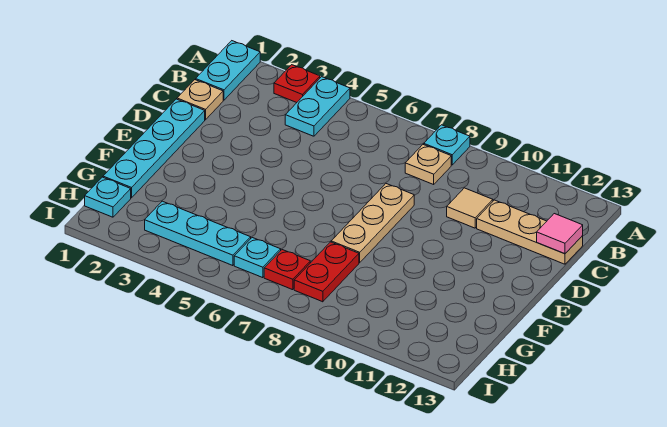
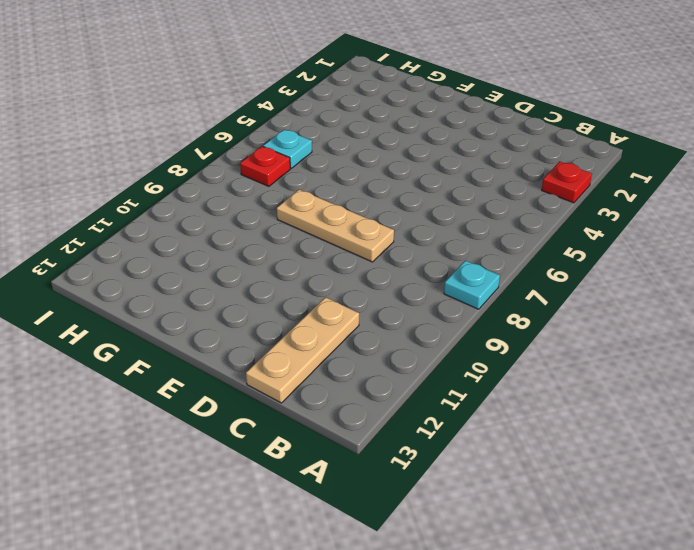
none -> cyan 1x2 plate [196,41,260,100]
none -> cyan 1x2 plate [285,77,350,136]
none -> tan 1x1 plate [405,144,451,184]

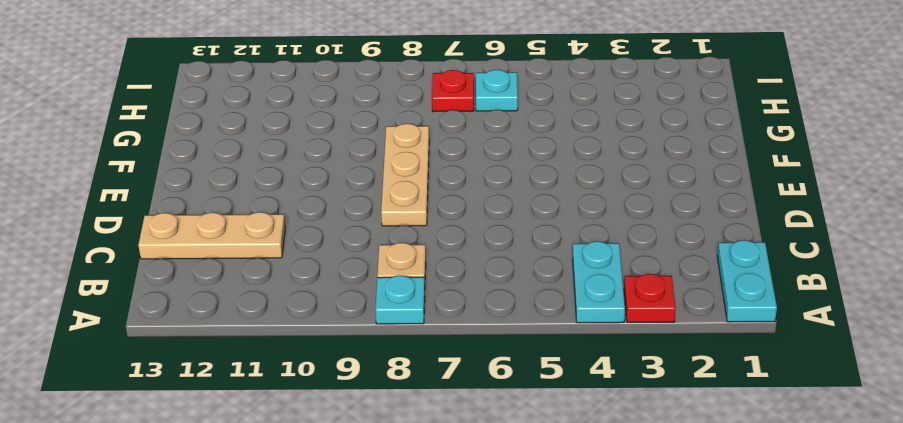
none -> tan 1x1 plate [177,80,223,120]
none -> tan 1x1 tile [447,188,493,228]
none -> cyan 1x4 plate [103,99,205,198]

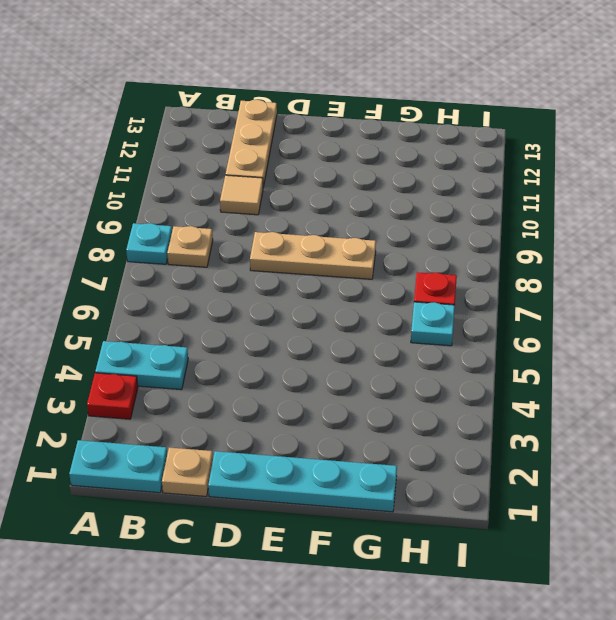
none -> red 1x2 plate [294,242,359,302]
none -> cyan 1x1 plate [85,177,131,217]
none -> cyan 1x3 plate [145,201,251,266]

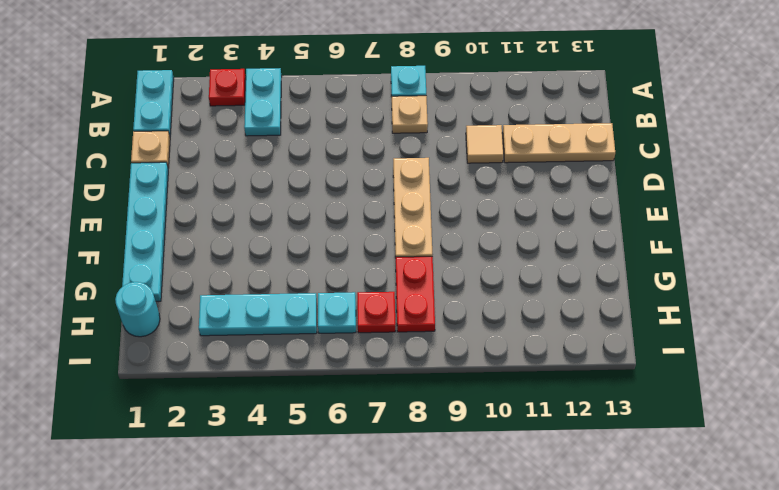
cyan 1x1 round brick [115,282,160,337] -> cyan 1x1 plate [85,177,131,217]
none -> pink 1x1 tile [537,214,583,254]

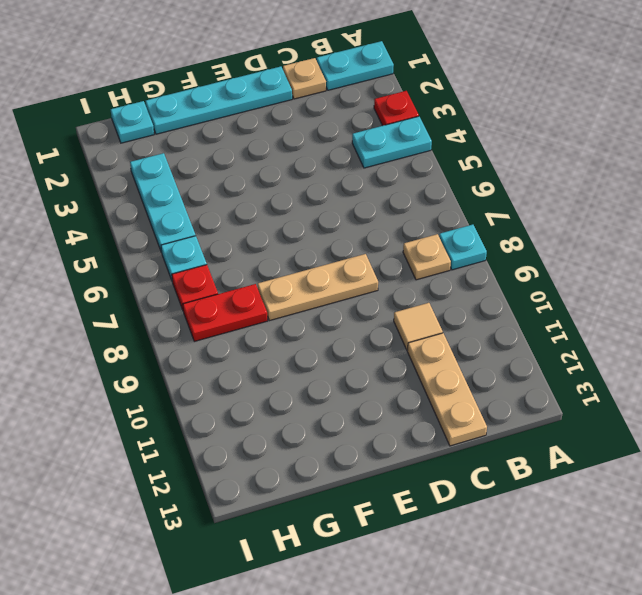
none -> pink 1x1 tile [537,214,583,254]

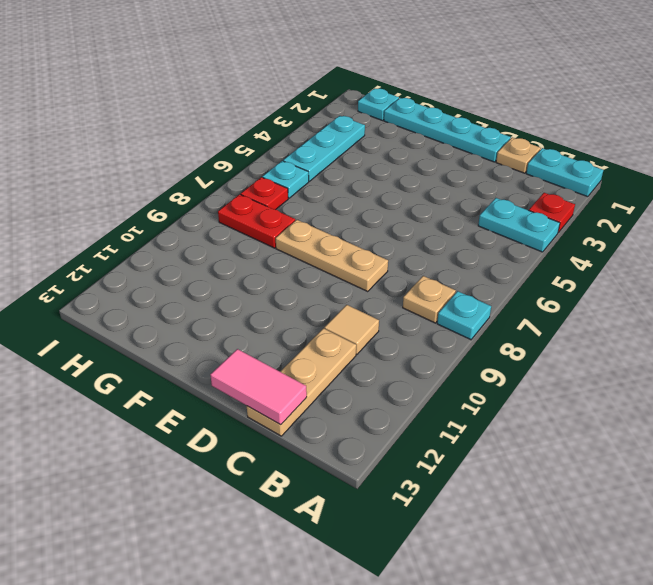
pink 1x2 tile [210,349,307,425] -> pink 1x1 tile [537,214,583,254]

